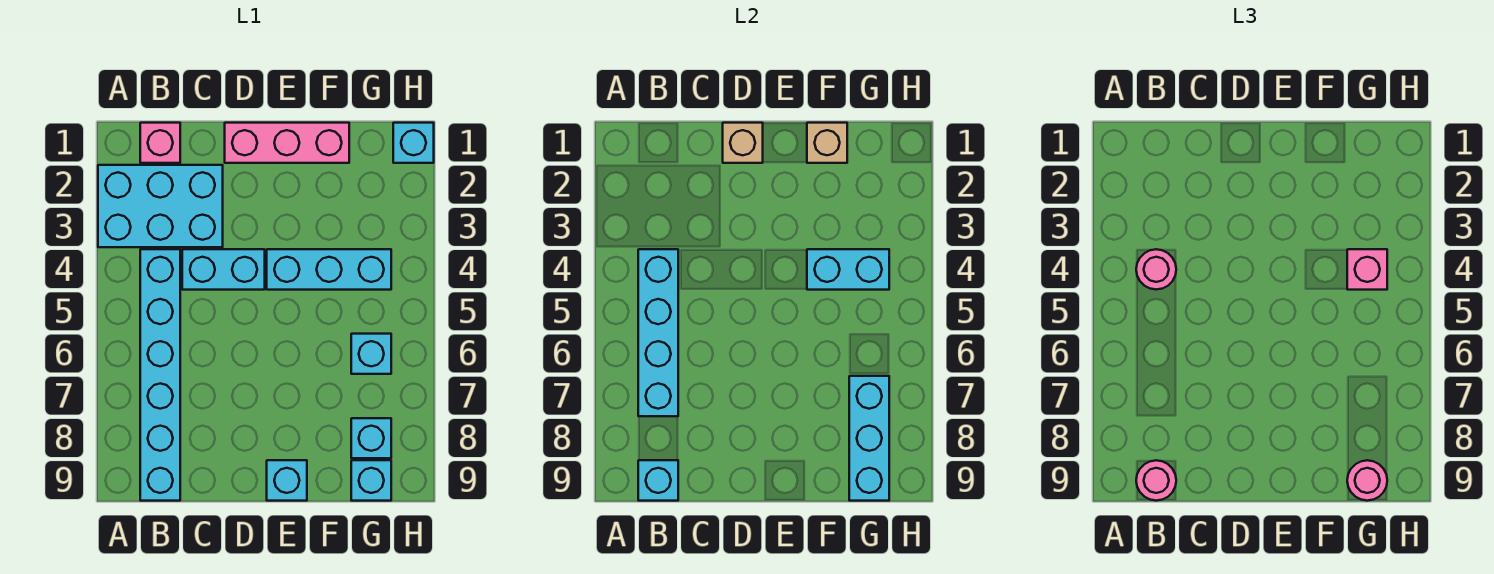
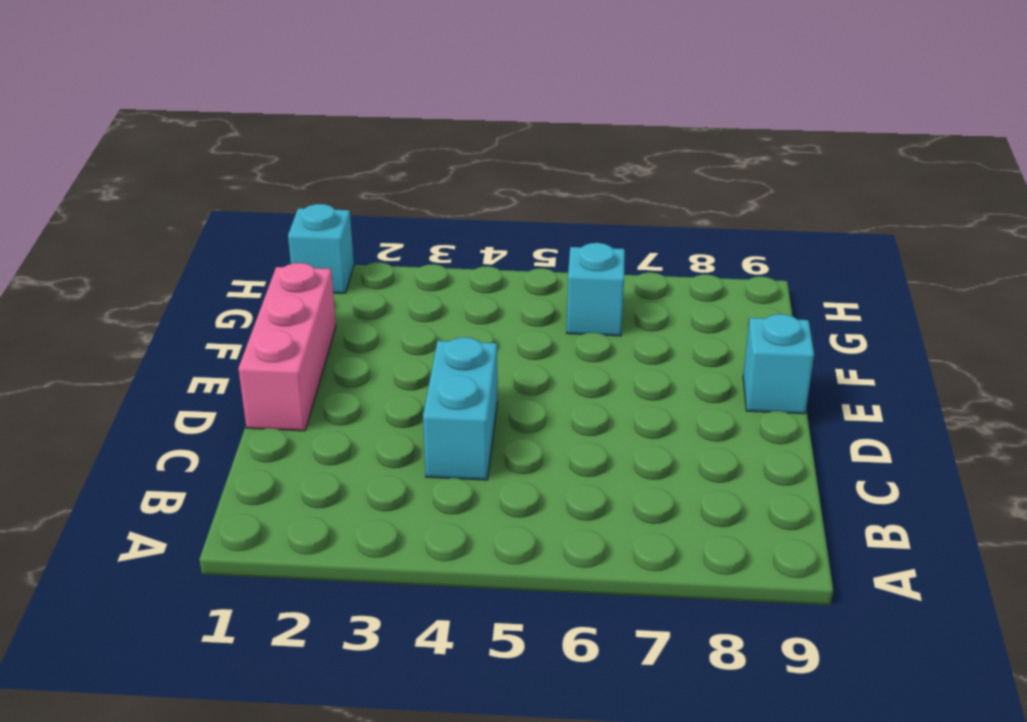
none -> cyan 2x3 brick [98,165,223,247]
none -> pink 1x1 brick [140,123,180,163]
none -> cyan 1x6 brick [140,249,180,501]

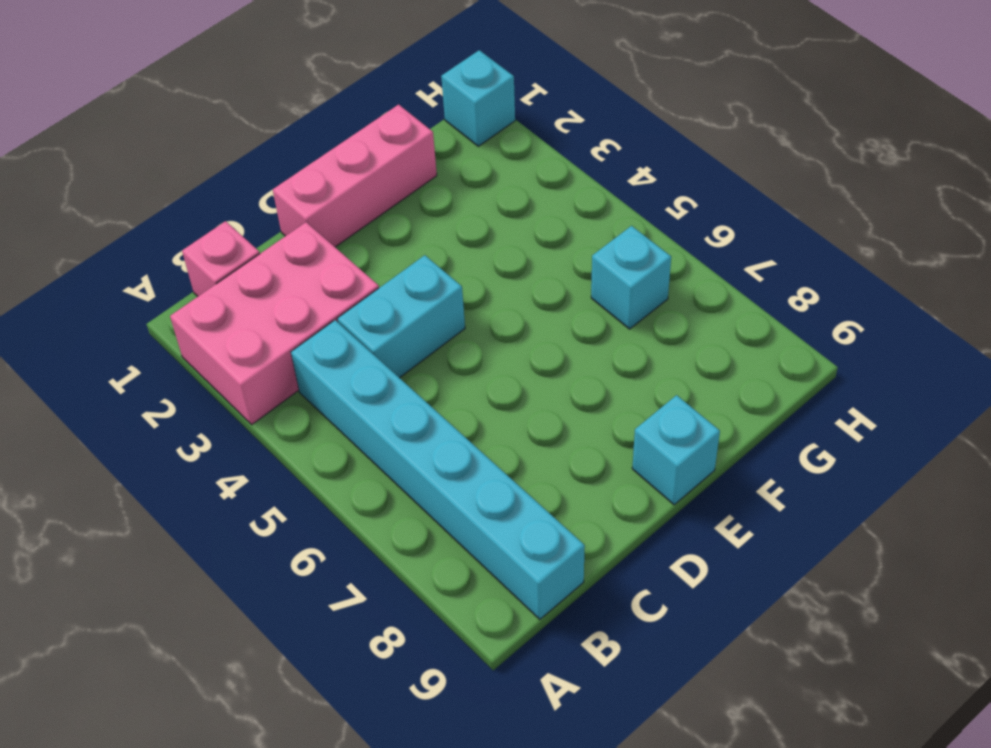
pink 2x3 brick [170,222,379,424] -> cyan 2x3 brick [98,165,223,247]
none -> cyan 1x3 brick [267,249,391,290]
none -> cyan 1x1 brick [351,418,391,458]
none -> cyan 1x1 brick [351,460,391,501]

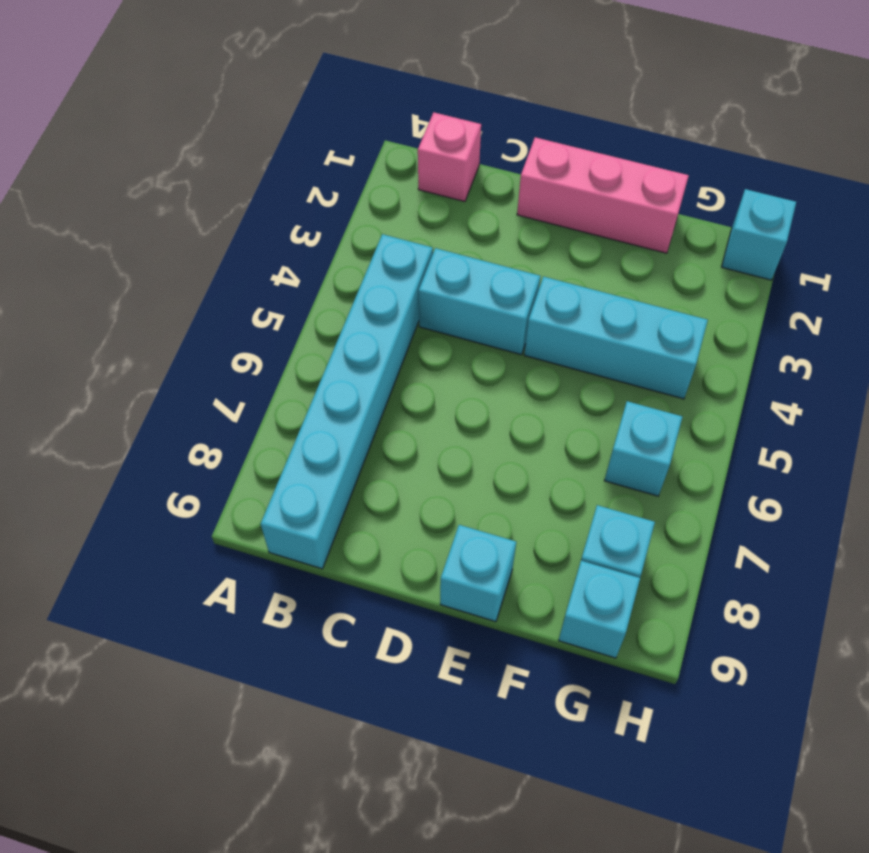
none -> cyan 2x3 brick [98,165,223,247]
none -> cyan 1x4 brick [638,249,678,416]
none -> cyan 1x1 brick [638,460,678,501]

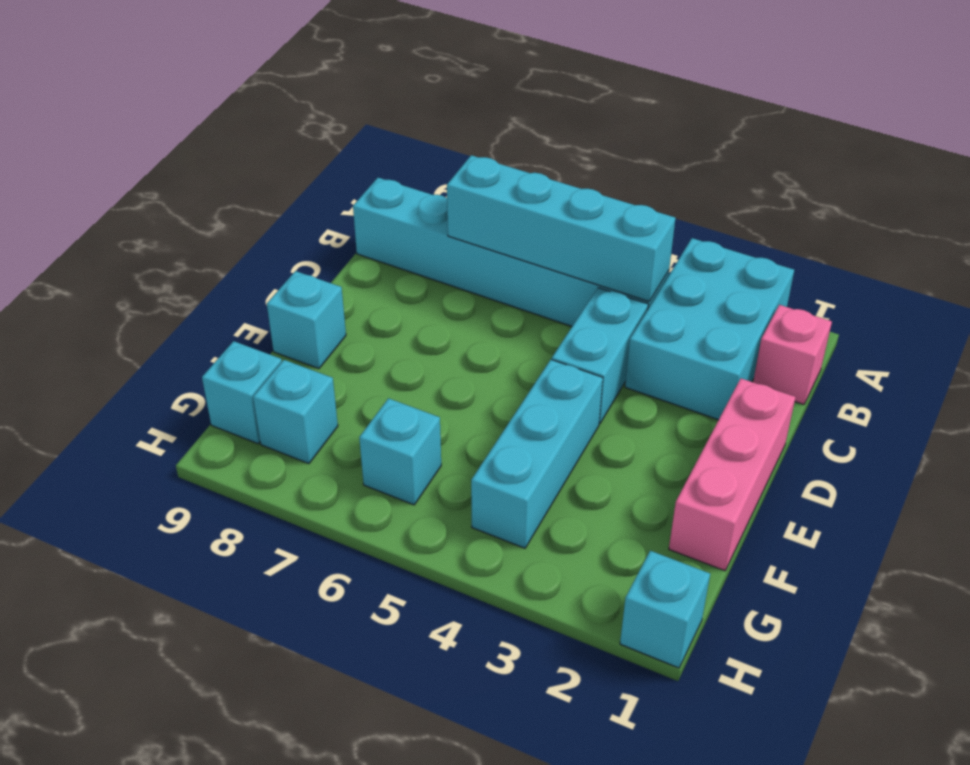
none -> cyan 1x1 brick [638,460,678,501]
none -> tan 1x1 brick [723,123,763,163]
none -> tan 1x1 brick [807,123,847,163]

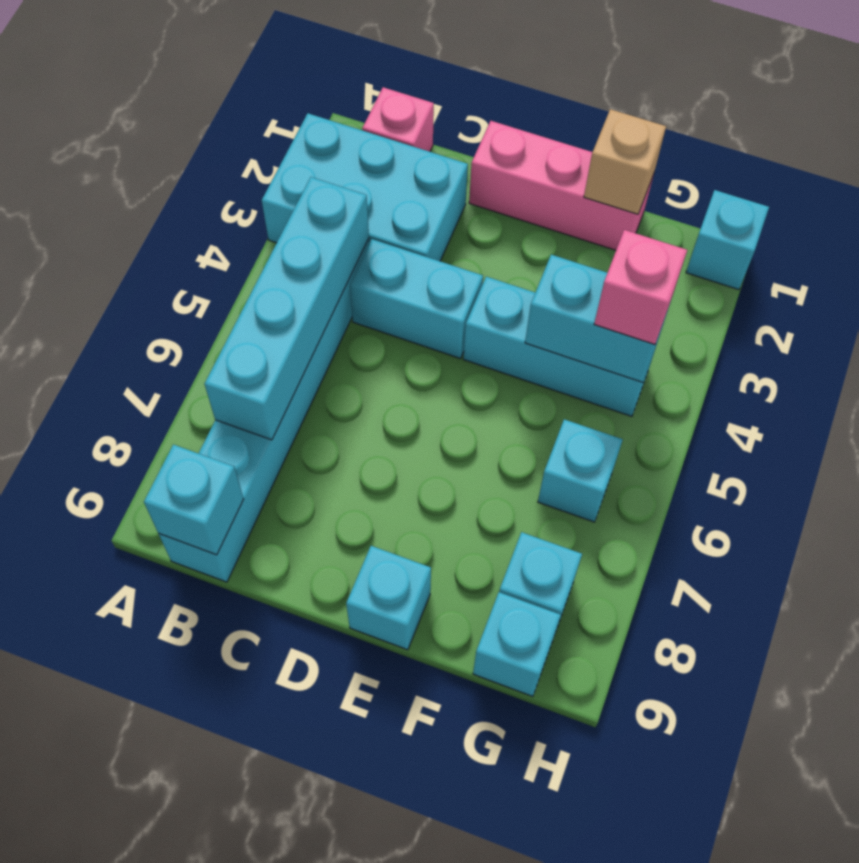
none -> tan 1x1 brick [723,123,763,163]
none -> cyan 1x3 brick [849,376,889,501]
none -> pink 1x1 round brick [1136,249,1176,290]

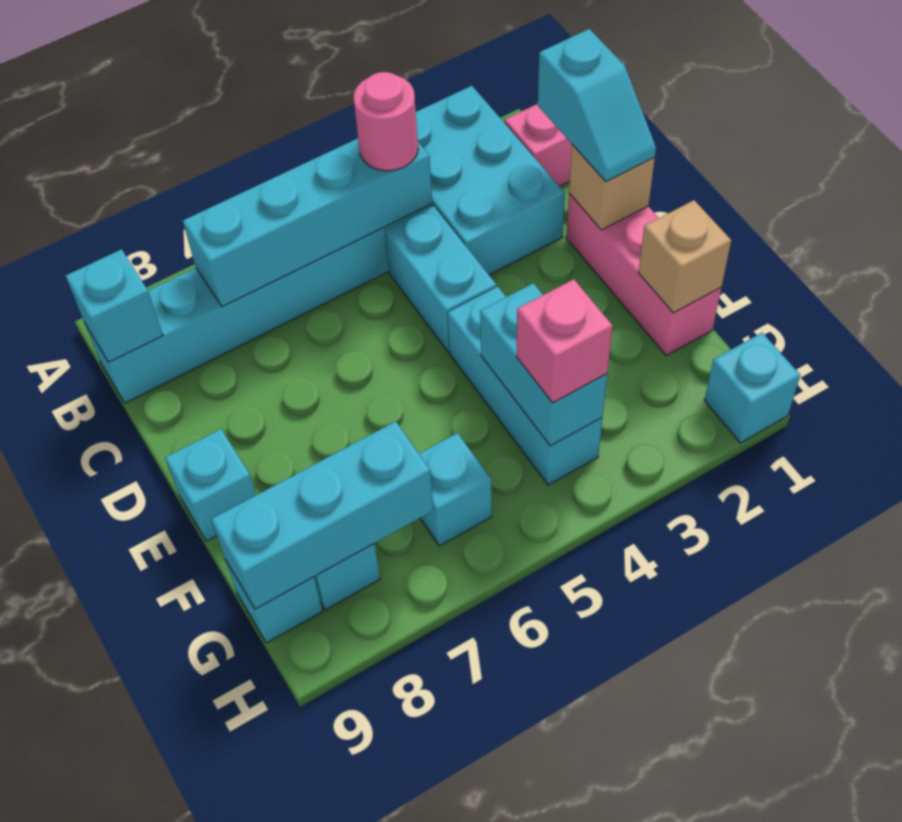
cyan 1x2 slope [538,29,656,182] -> none
none -> pink 1x1 round brick [1136,460,1176,501]
none -> pink 1x1 round brick [1347,460,1387,501]

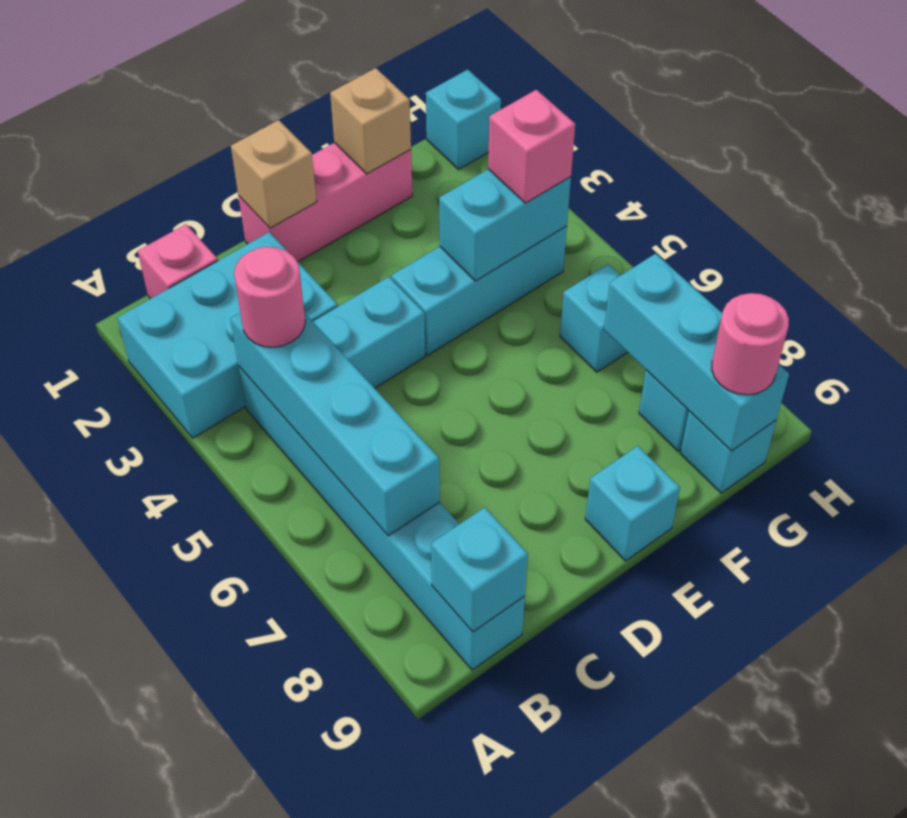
none -> pink 1x1 round brick [1136,460,1176,501]

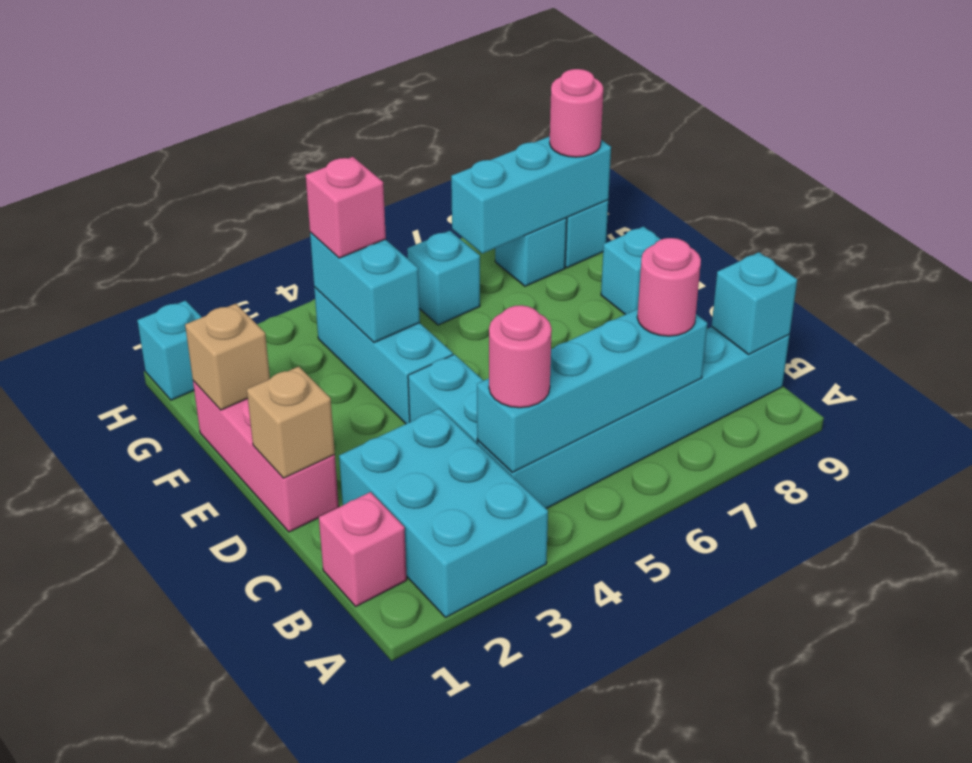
pink 1x1 round brick [637,238,701,336] -> pink 1x1 round brick moved to [1136,460,1176,501]

